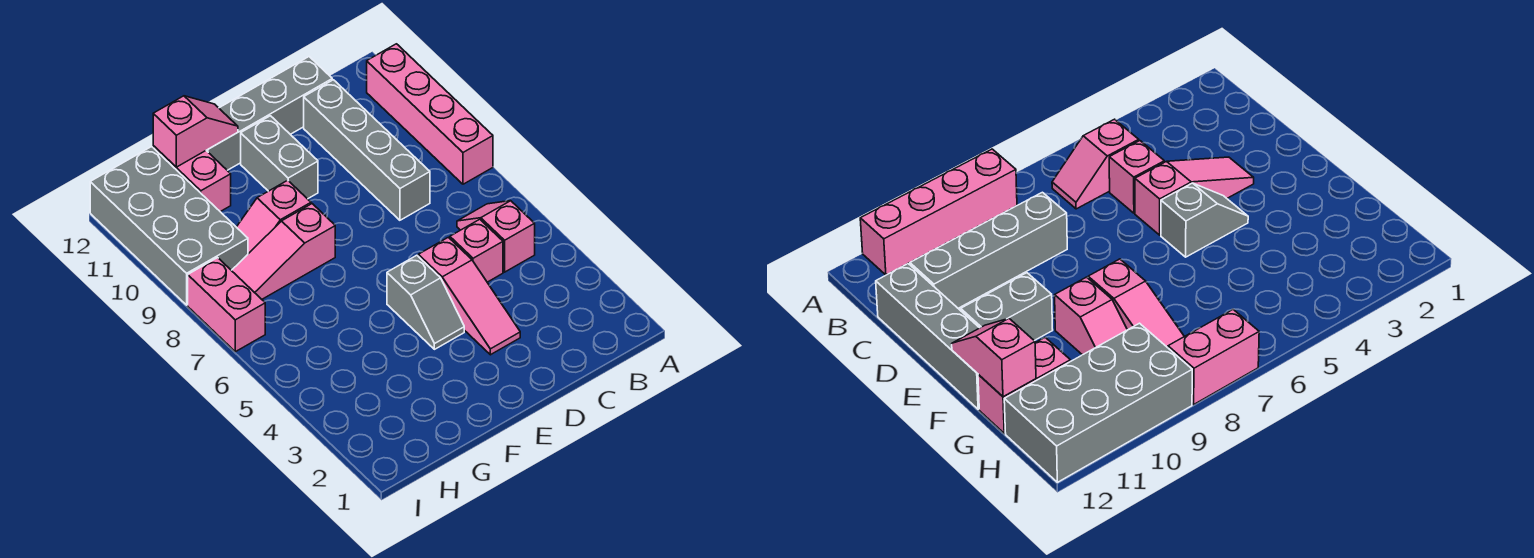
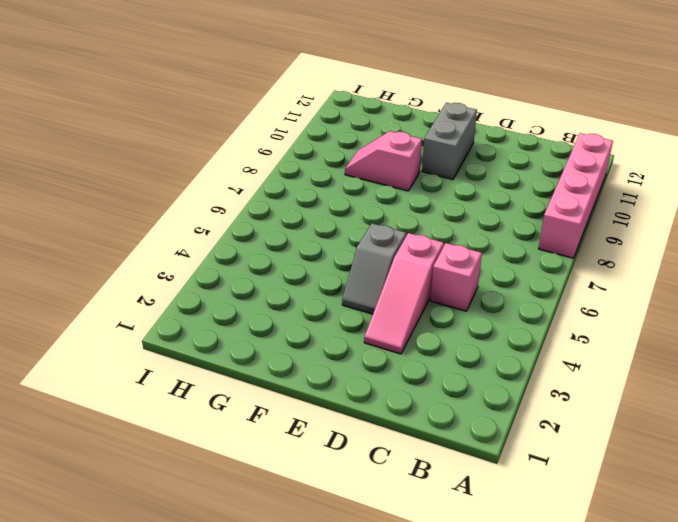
none -> pink 1x2 slope [457,201,535,272]
none -> grey 1x4 brick [304,80,430,220]
none -> grey 1x4 brick [206,57,332,170]

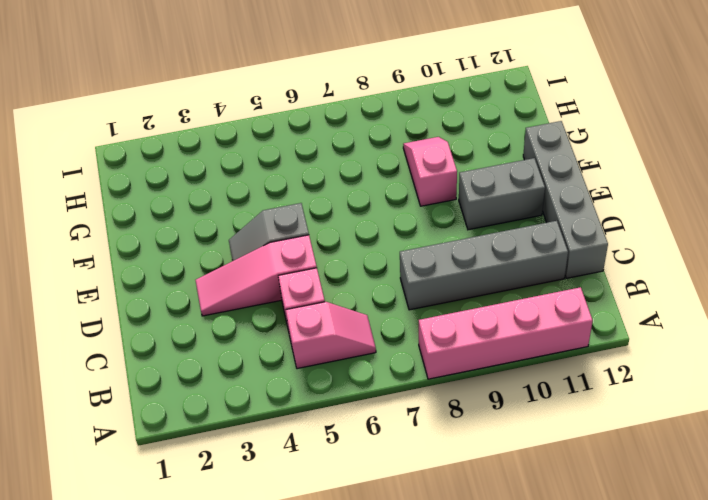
none -> pink 1x3 slope [231,204,335,299]
none -> pink 1x2 brick [153,146,231,212]
none -> grey 2x4 brick [90,147,248,305]

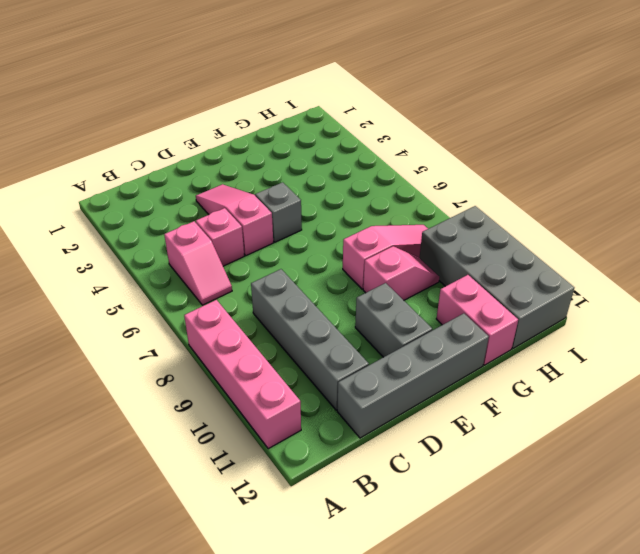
none -> pink 1x2 brick [188,258,265,352]
none -> pink 1x2 slope [153,96,238,167]

